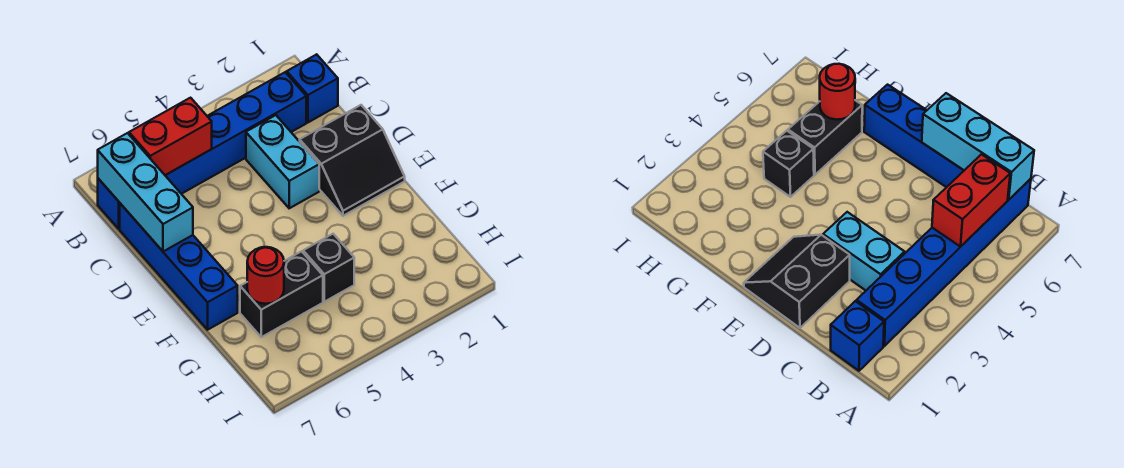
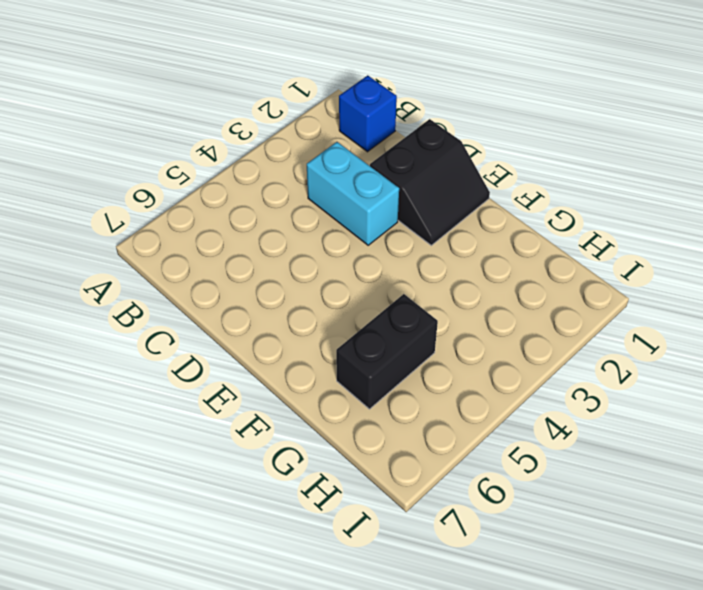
none -> blue 1x6 brick [98,72,306,229]
none -> blue 1x4 brick [120,203,238,330]

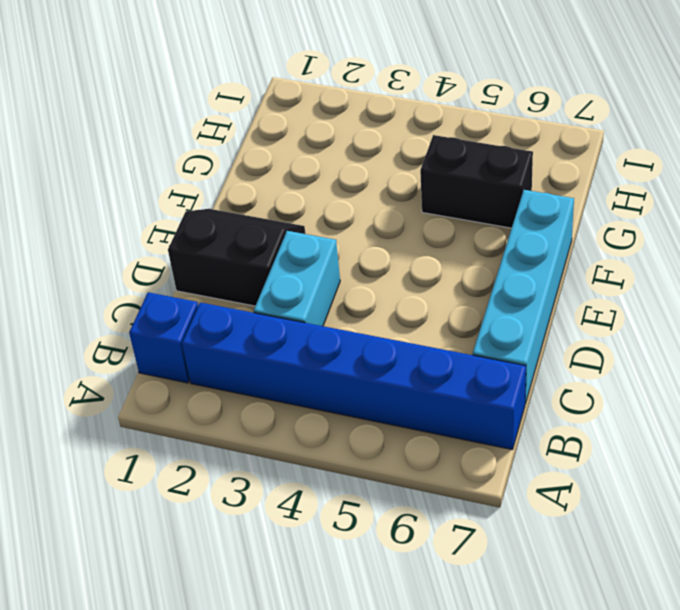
cyan 1x4 brick [473,190,574,404] -> blue 1x4 brick [120,203,238,330]
none -> black 1x1 brick [303,234,354,302]
none -> red 1x2 brick [129,98,212,175]

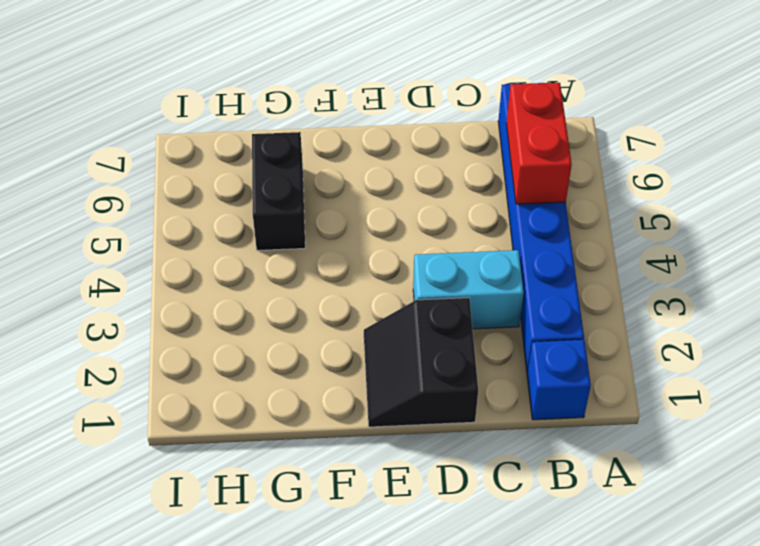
none -> blue 1x4 brick [120,203,238,330]
none -> black 1x1 brick [303,234,354,302]

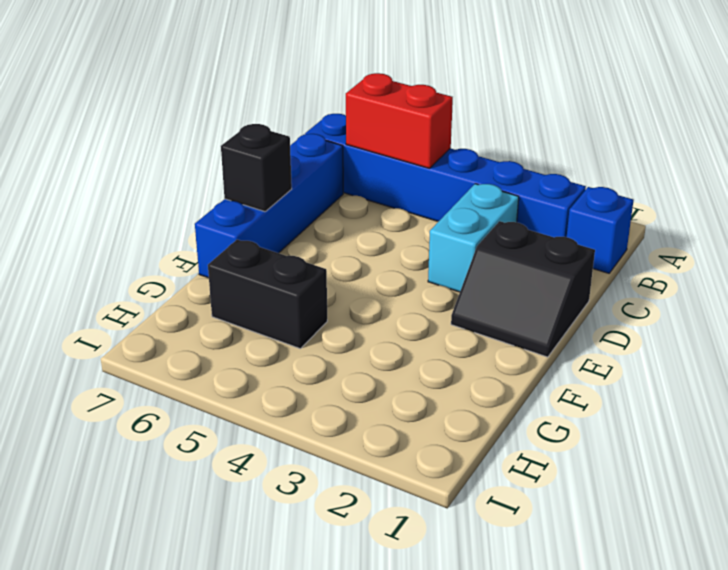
black 1x1 brick [221,124,292,212] -> black 1x1 brick moved to [303,234,354,302]
none -> cyan 1x3 brick [98,133,193,252]
none -> red 1x1 round brick [247,247,284,304]

